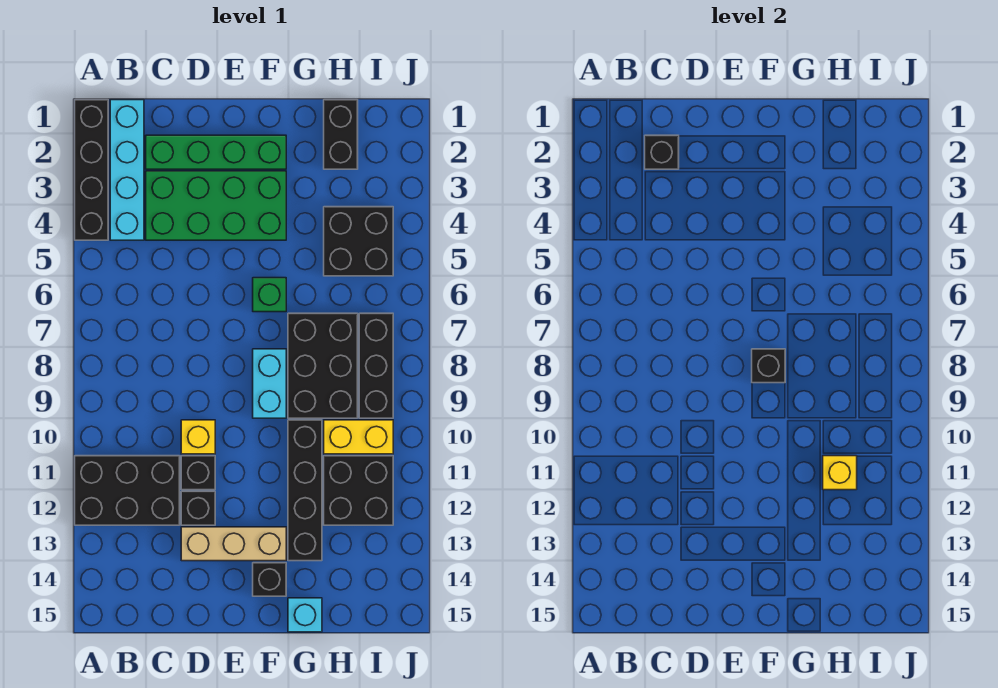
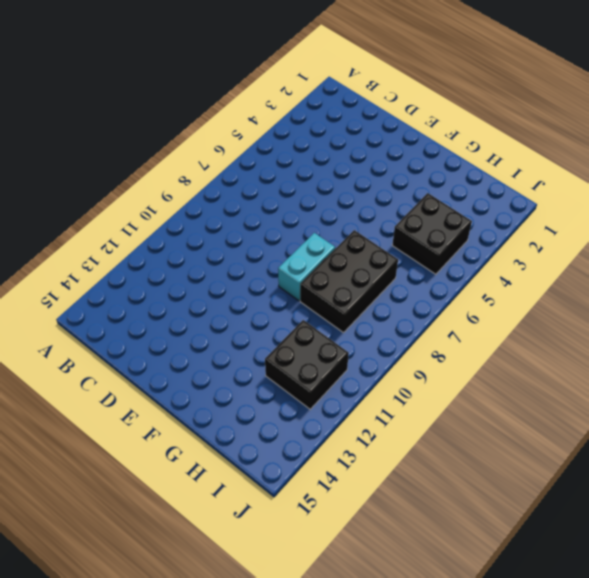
none -> black 1x4 brick [75,100,108,240]
none -> black 2x3 brick [75,456,180,525]
none -> cyan 1x4 brick [110,100,144,240]

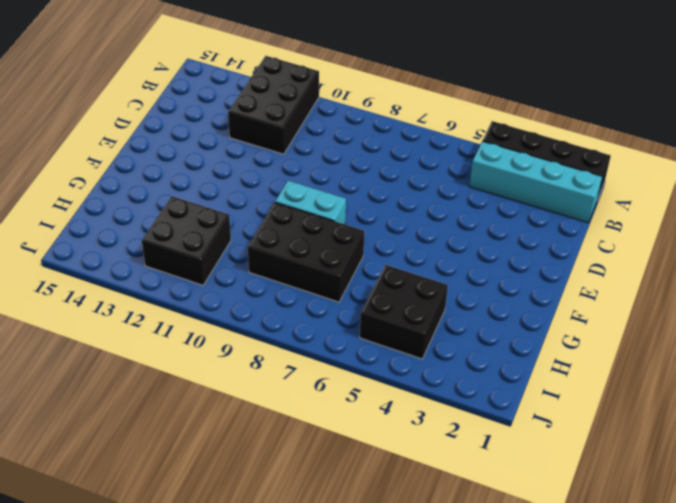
none -> green 1x4 brick [146,135,286,169]
none -> green 2x4 brick [146,171,286,240]
none -> yellow 1x1 brick [181,420,215,454]

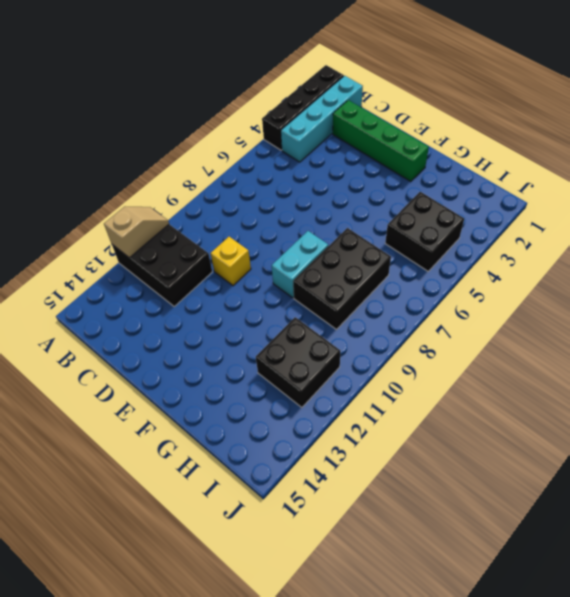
tan 1x2 slope [104,207,169,258] -> none
none -> green 2x4 brick [146,171,286,240]
none -> black 1x1 brick [181,456,215,490]
none -> black 1x1 brick [181,491,215,525]

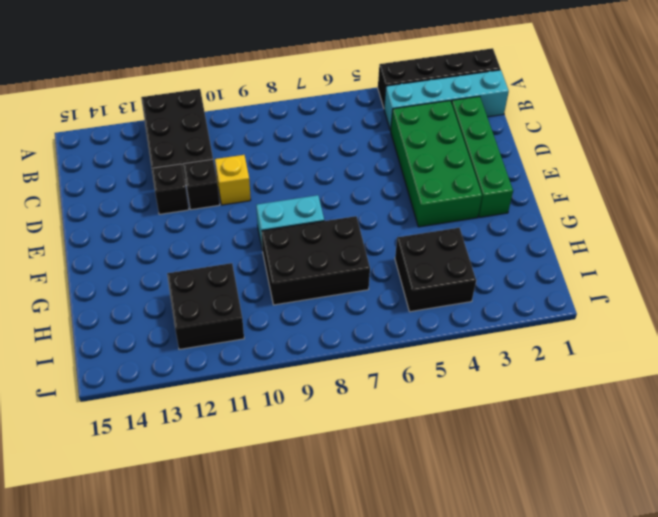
none -> tan 1x3 brick [181,527,286,561]
none -> green 1x1 brick [253,278,286,312]
none -> black 1x1 brick [253,563,286,596]

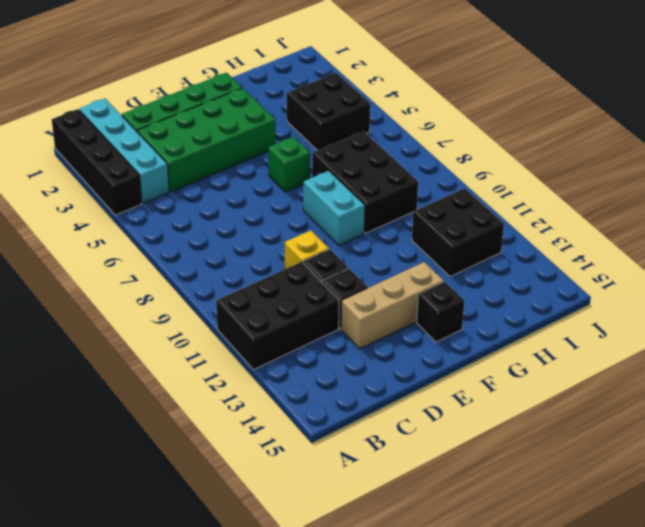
none -> black 1x4 brick [288,420,322,561]
none -> cyan 1x1 brick [288,598,322,632]
none -> black 1x2 brick [324,100,358,169]

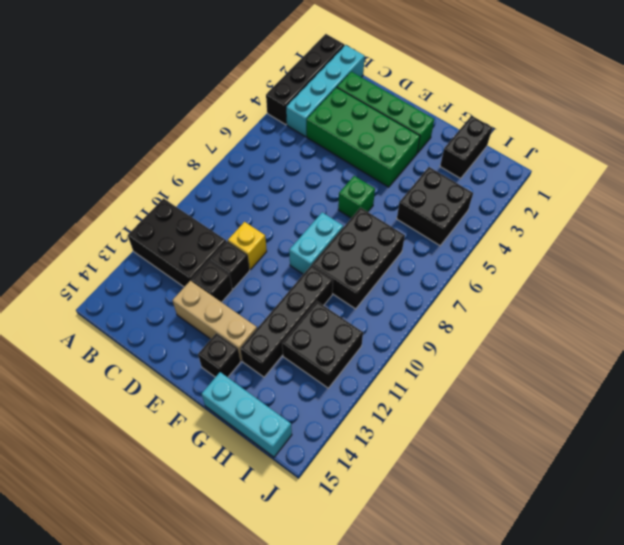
cyan 1x3 brick [202,372,292,457] -> cyan 1x1 brick [288,598,322,632]
none -> yellow 1x2 brick [324,420,393,454]
none -> black 1x3 brick [359,313,393,418]
none -> black 1x1 brick [645,135,679,169]

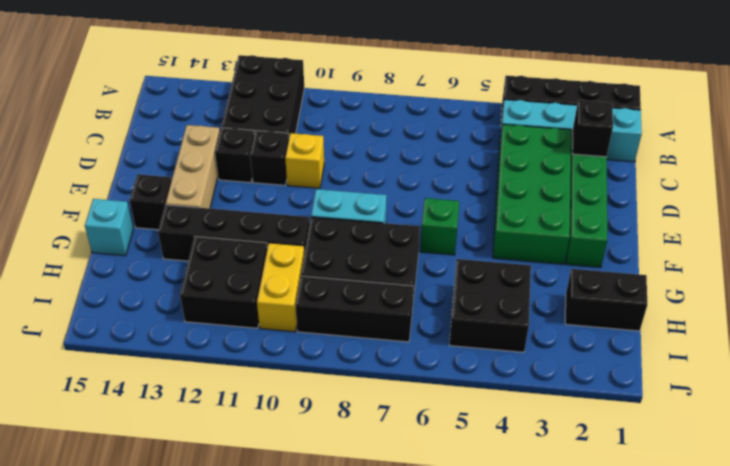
none -> black 1x1 brick [752,349,785,383]
none -> yellow 1x1 brick [823,456,857,490]

